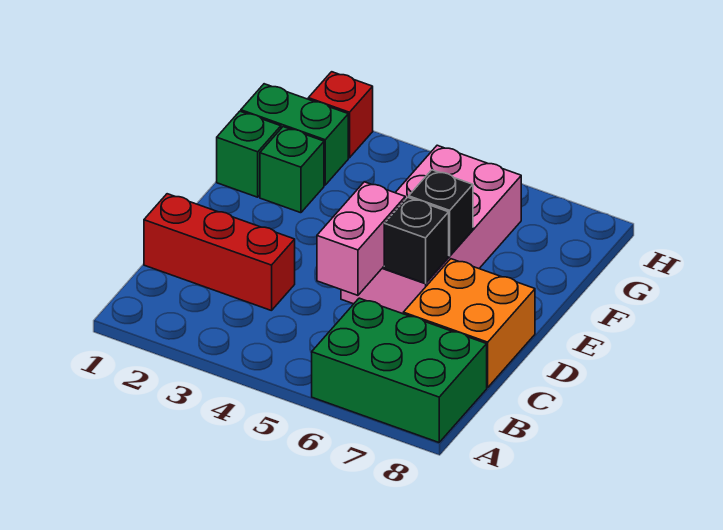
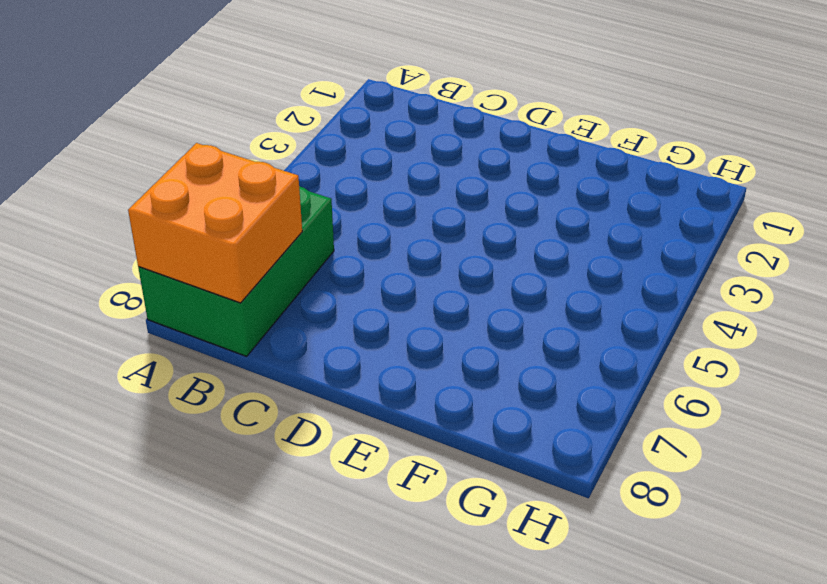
orange 2x2 brick [128,143,302,303] -> orange 2x2 brick moved to [403,259,535,388]
none -> red 1x3 brick [144,194,295,311]
none -> pink 2x4 brick [341,145,521,314]

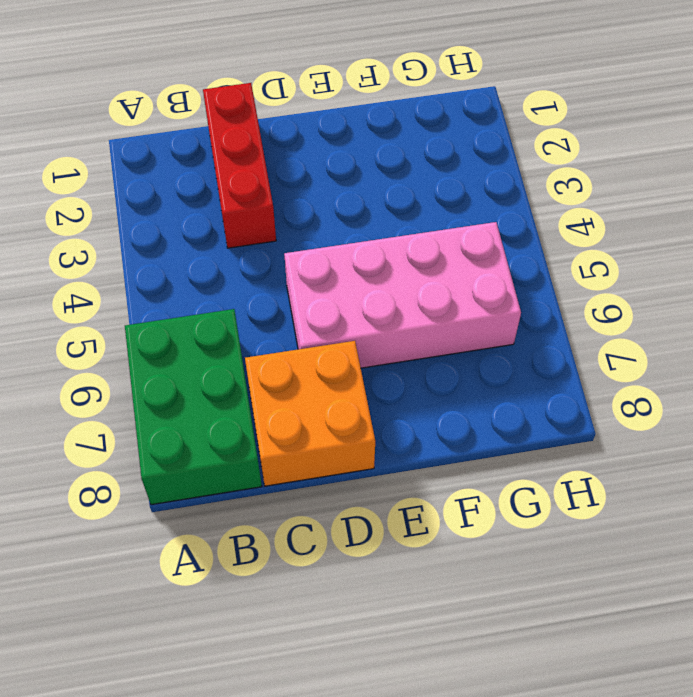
none -> green 1x1 brick [217,111,281,197]
none -> green 1x1 brick [260,127,324,213]

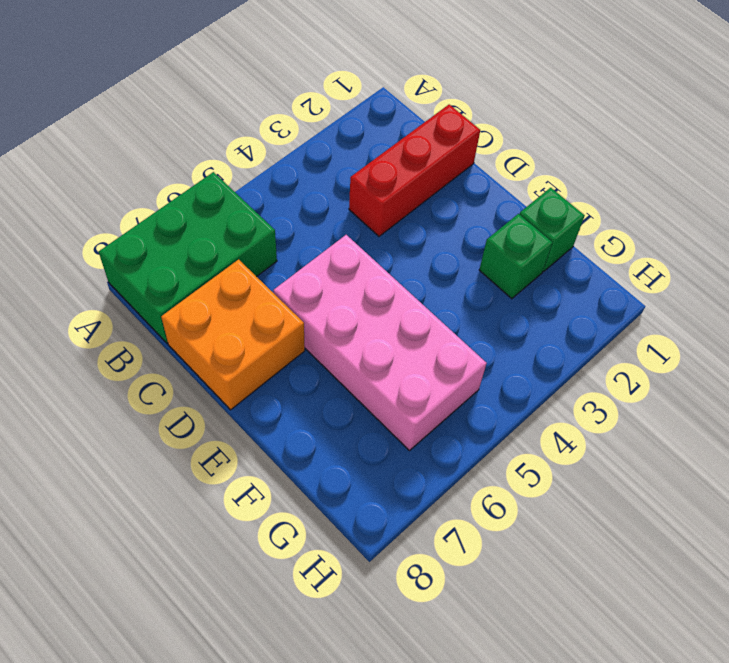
none -> green 1x2 brick [241,84,348,185]
none -> red 1x1 brick [308,72,373,158]

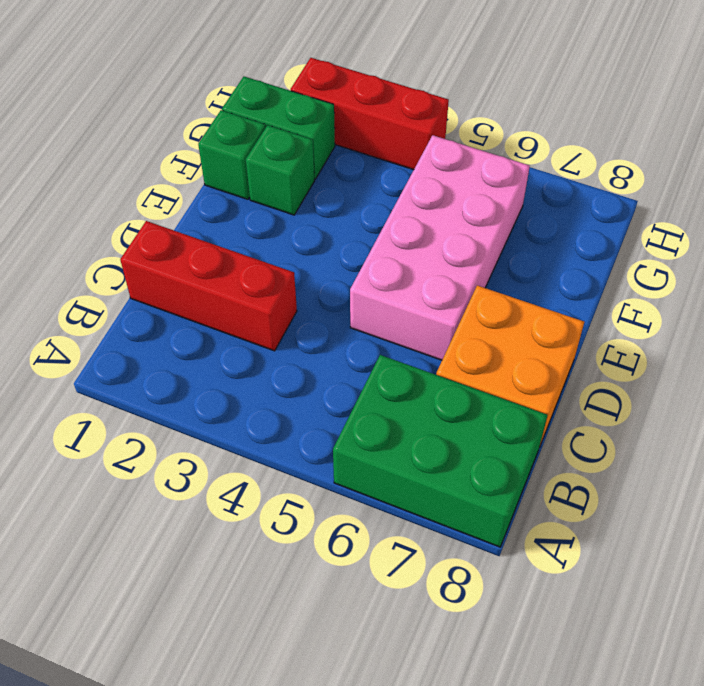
red 1x3 brick [291,58,449,170] -> red 1x1 brick [308,72,373,158]
none -> pink 1x2 brick [317,182,405,295]
none -> black 1x1 brick [384,197,449,283]

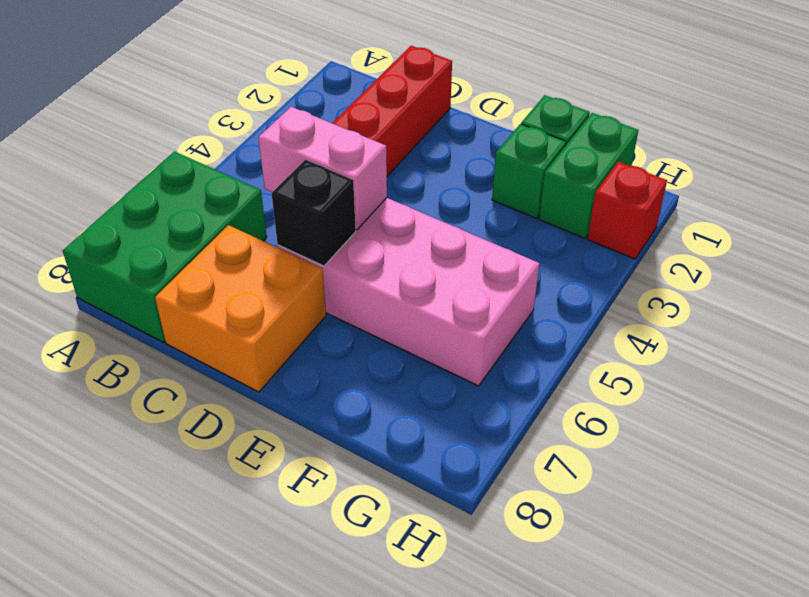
none -> black 1x1 brick [409,170,473,256]

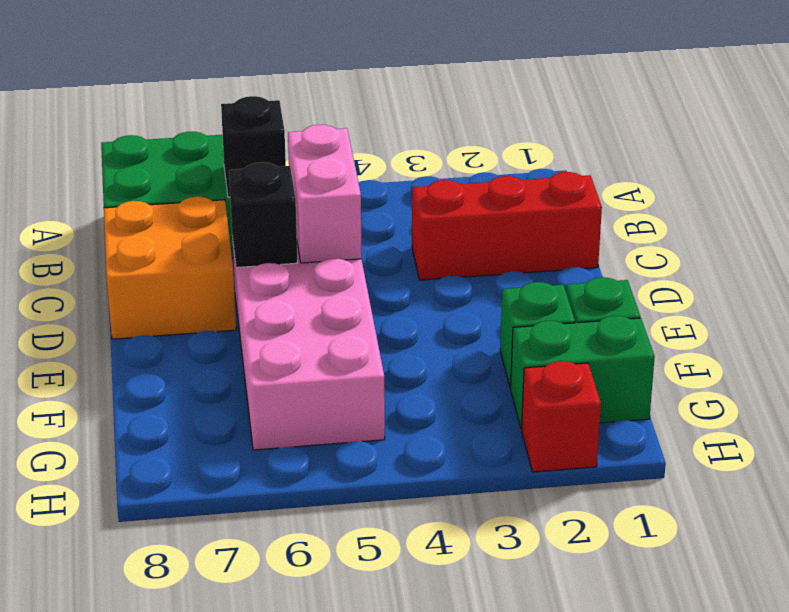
black 1x1 brick [221,96,286,197] -> black 1x1 brick moved to [409,170,473,256]

